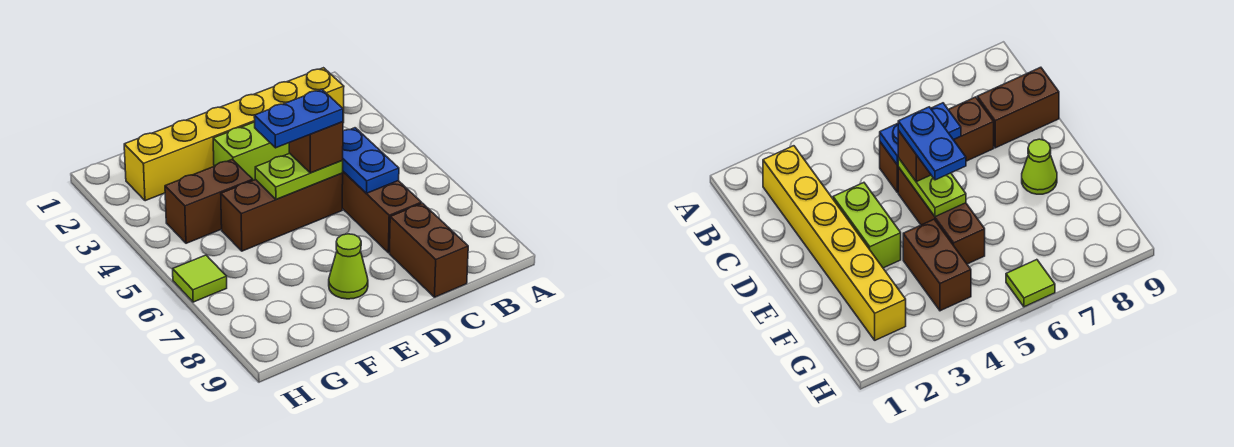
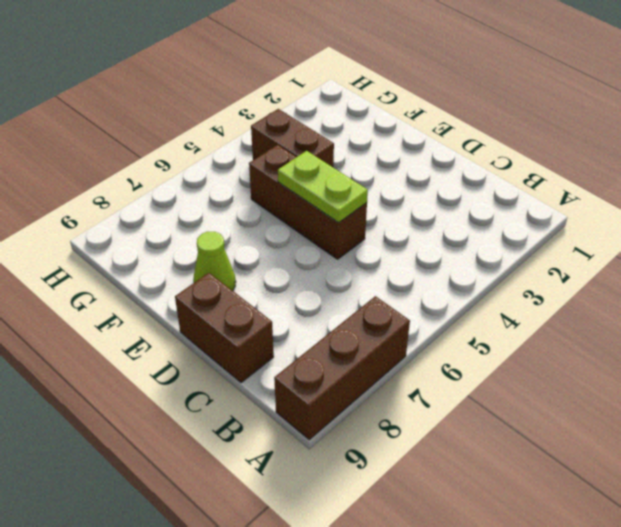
brown 1x3 brick [274,296,410,440] -> brown 1x3 brick moved to [342,172,421,253]
brown 1x2 brick [175,273,274,383] -> brown 1x2 brick turned to [390,203,468,297]
none -> yellow 1x6 brick [124,68,344,201]
none -> lime 1x2 brick [213,122,289,180]
none -> lime 1x1 tile [173,255,227,302]

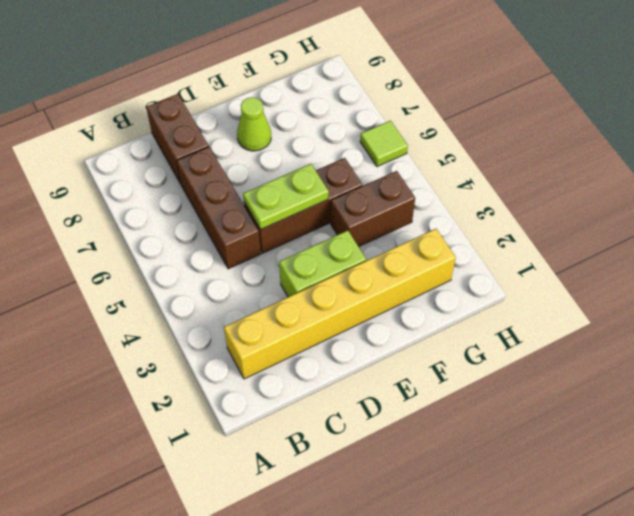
none -> blue 1x2 plate [342,128,399,193]
none -> brown 1x1 brick [289,122,343,173]
none -> blue 1x2 plate [254,89,343,148]

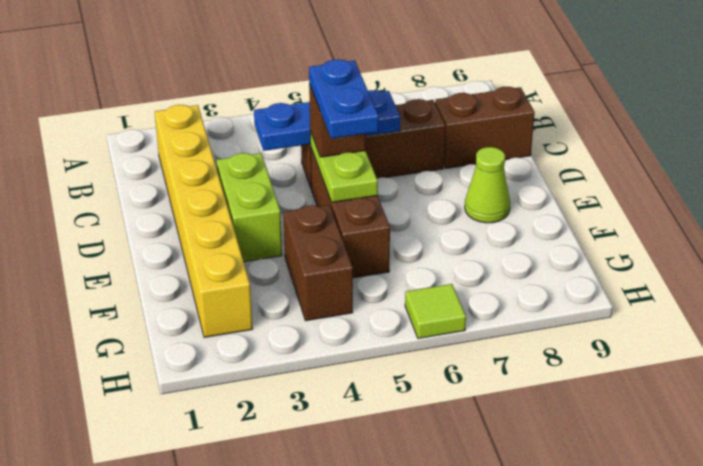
blue 1x3 plate [254,90,400,151] -> blue 1x2 plate [342,128,399,193]

